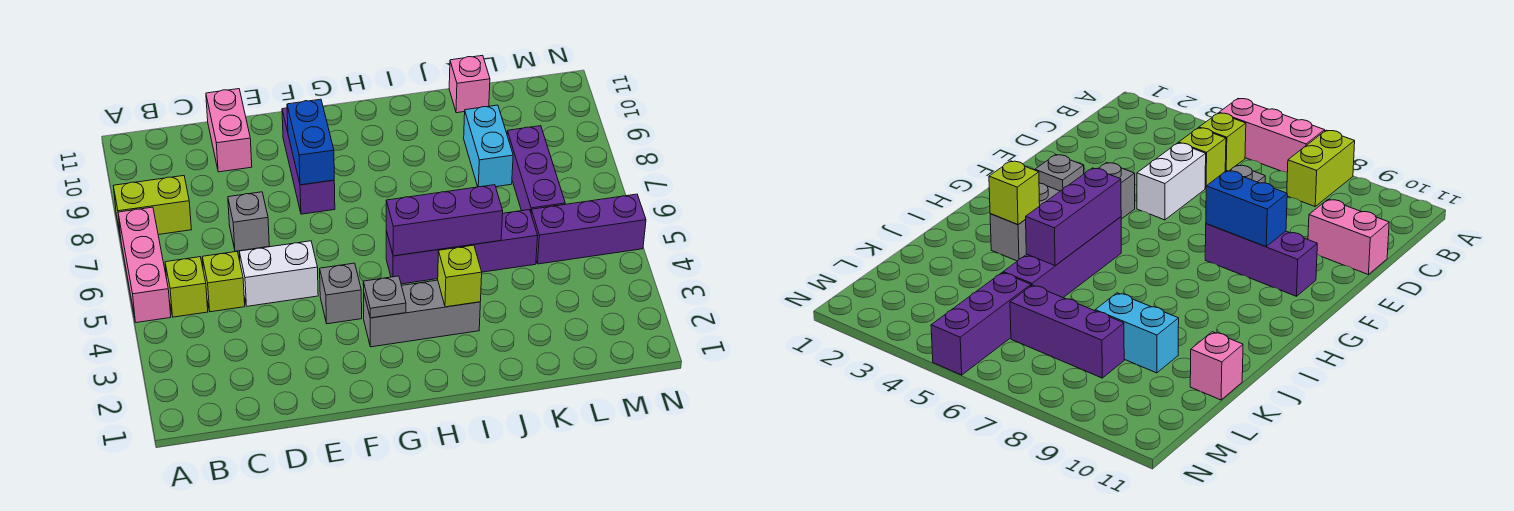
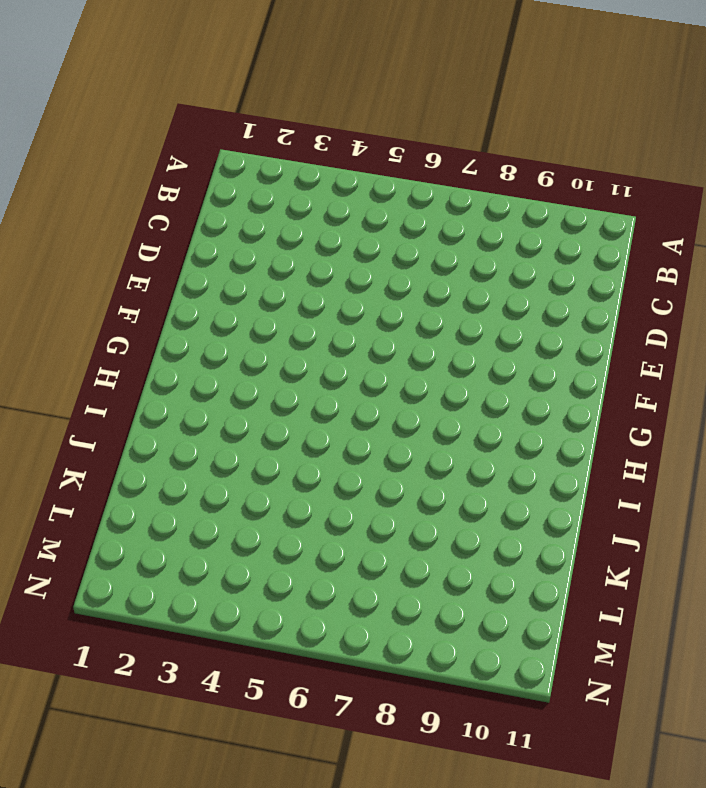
none -> pink 1x3 brick [118,207,171,323]
none -> lime 1x2 brick [114,176,191,238]
none -> lime 1x1 brick [165,257,208,317]

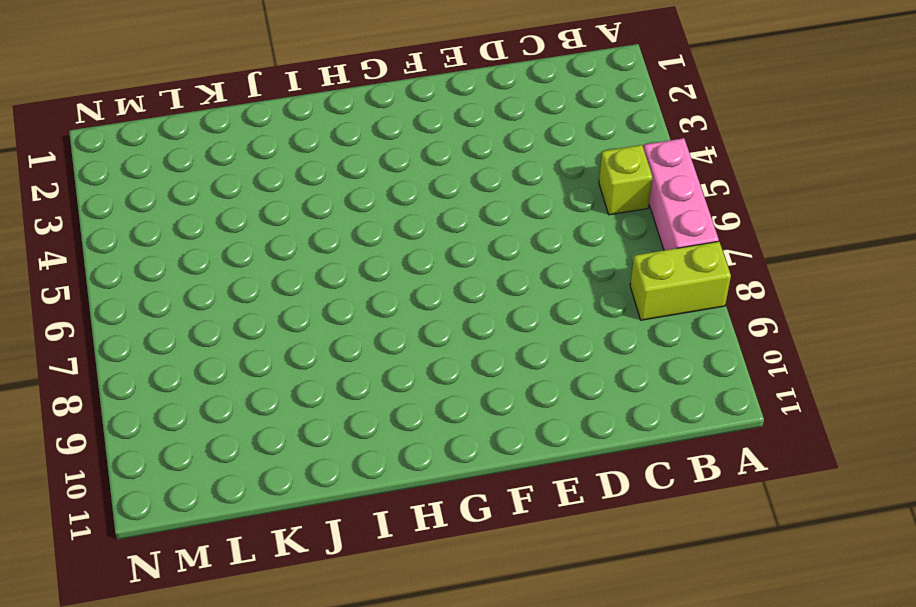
none -> lime 1x1 brick [202,251,245,312]
none -> white 1x2 brick [239,241,318,306]
none -> grey 1x1 brick [228,192,269,251]

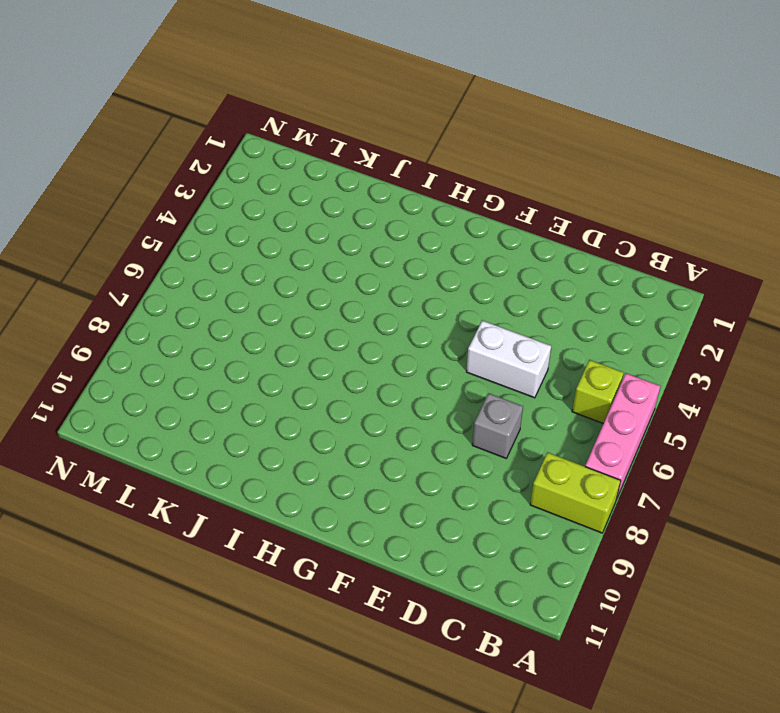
none -> lime 1x1 brick [202,251,245,312]
none -> pink 1x2 brick [206,89,252,172]
none -> grey 1x1 brick [320,263,362,324]

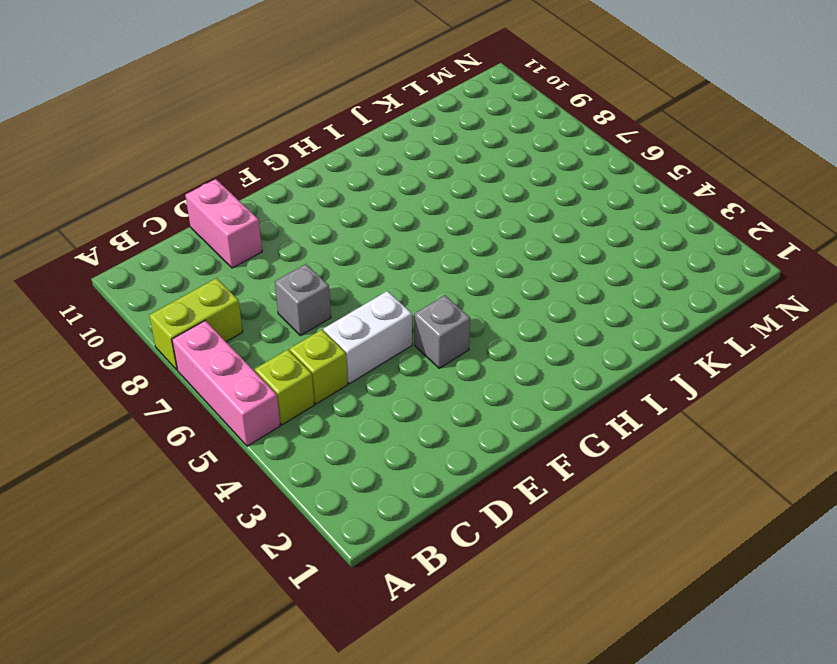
none -> purple 1x3 brick [282,108,335,214]
none -> grey 1x3 brick [364,280,480,347]
none -> purple 1x4 brick [386,210,538,284]

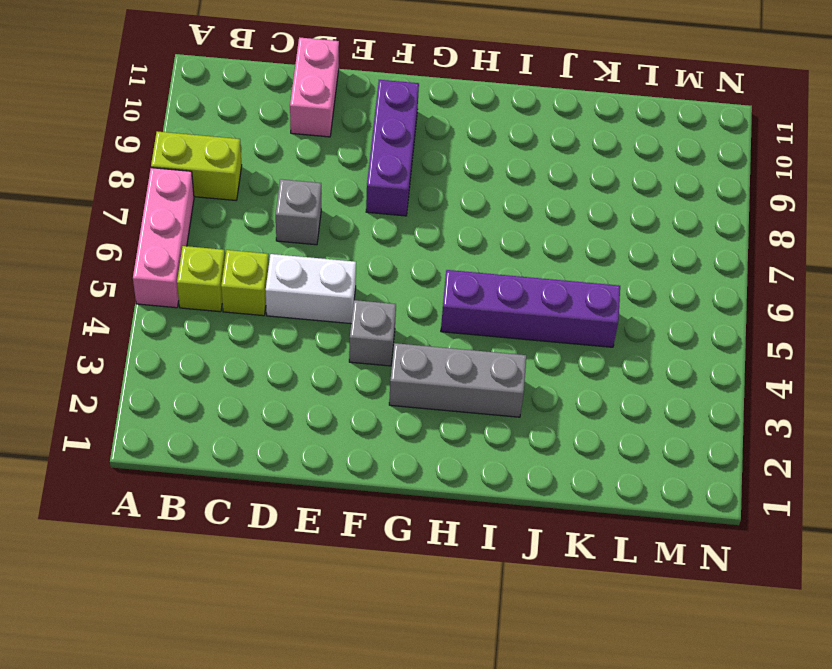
none -> cyan 1x2 brick [464,105,513,187]
none -> pink 1x1 brick [449,55,490,113]
none -> purple 1x3 brick [531,194,646,264]

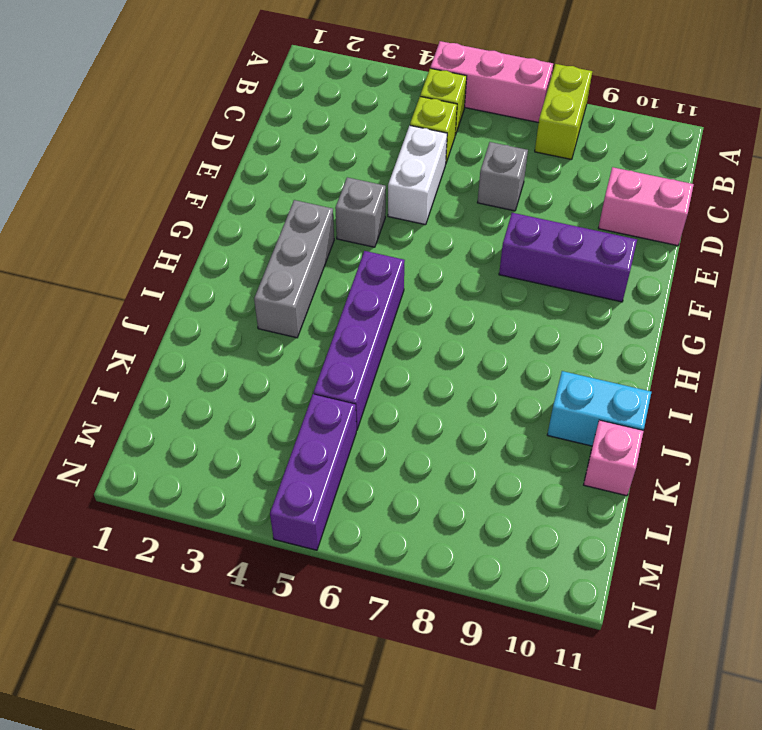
cyan 1x2 brick [547,371,651,446] -> cyan 1x2 brick moved to [464,105,513,187]
none -> purple 1x3 brick [507,126,565,212]
none -> blue 1x2 brick [287,99,334,185]
none -> grey 1x1 plate [363,276,406,318]

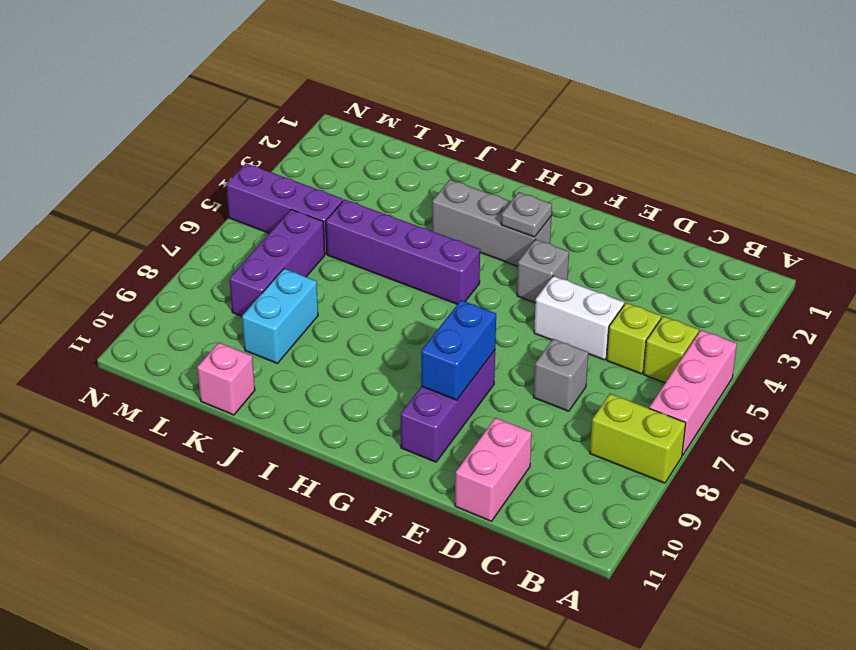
none -> purple 1x3 brick [386,185,503,256]
none -> lime 1x1 brick [438,245,482,307]

